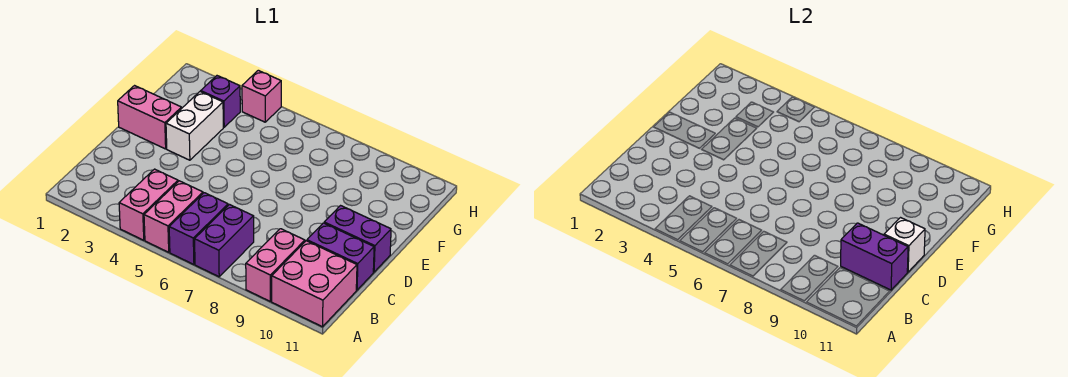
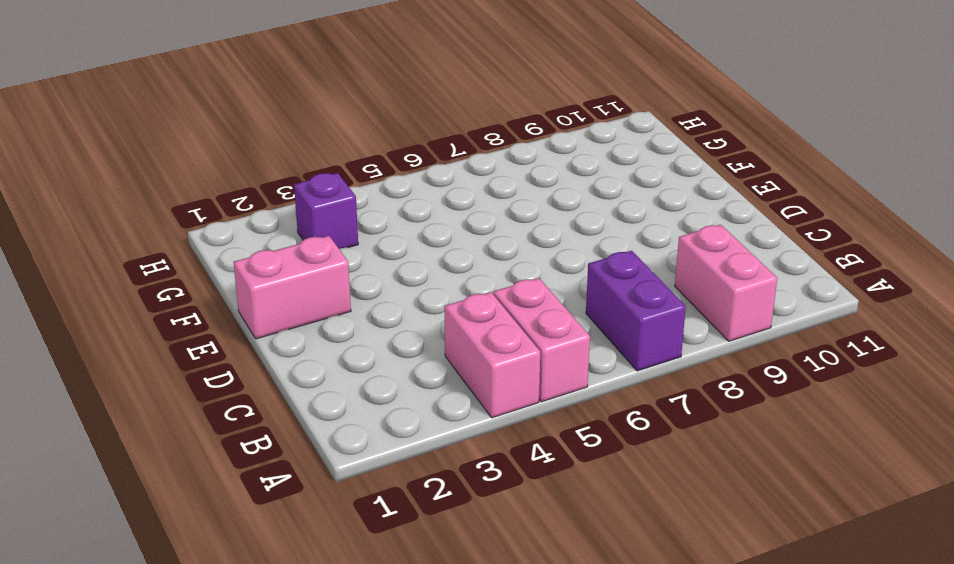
none -> purple 1x2 brick [169,193,228,265]
none -> pink 2x2 brick [272,241,357,327]
none -> purple 1x2 brick [307,223,374,290]

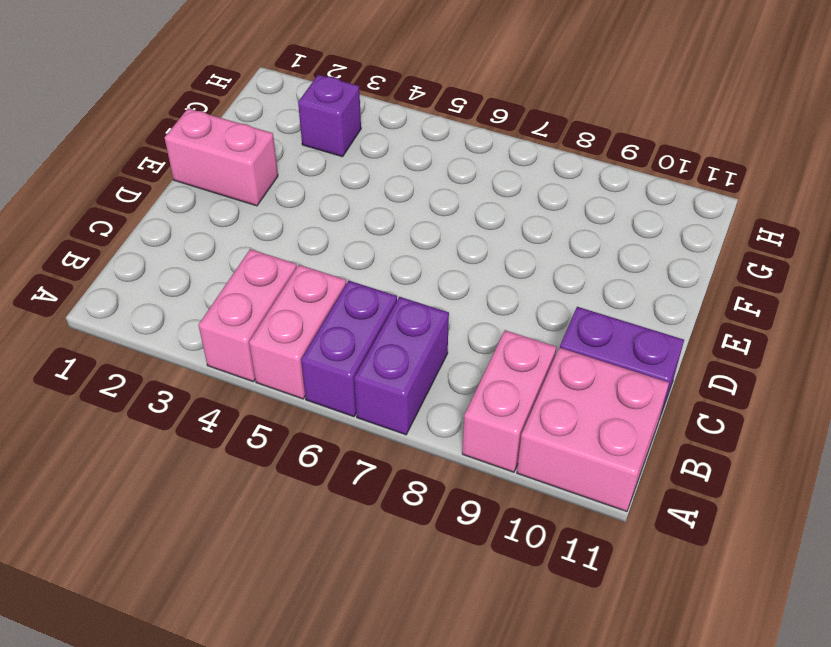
none -> purple 1x2 brick [324,206,391,272]
none -> white 1x2 brick [166,91,223,160]
none -> pink 1x1 brick [242,70,281,122]

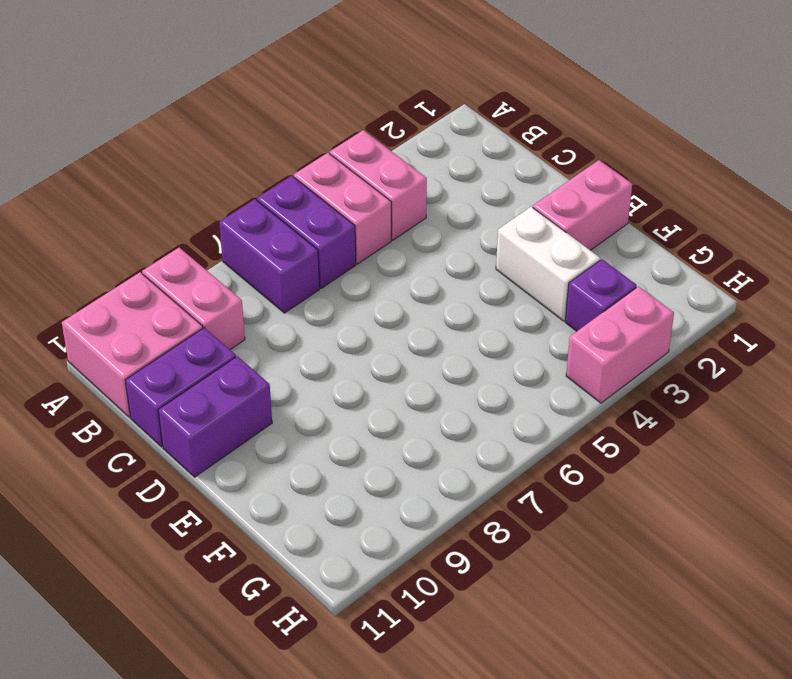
pink 1x2 brick [566,286,674,403] -> pink 1x1 brick [242,70,281,122]
none -> purple 1x2 brick [841,223,908,290]
none -> white 1x1 brick [884,218,925,272]

